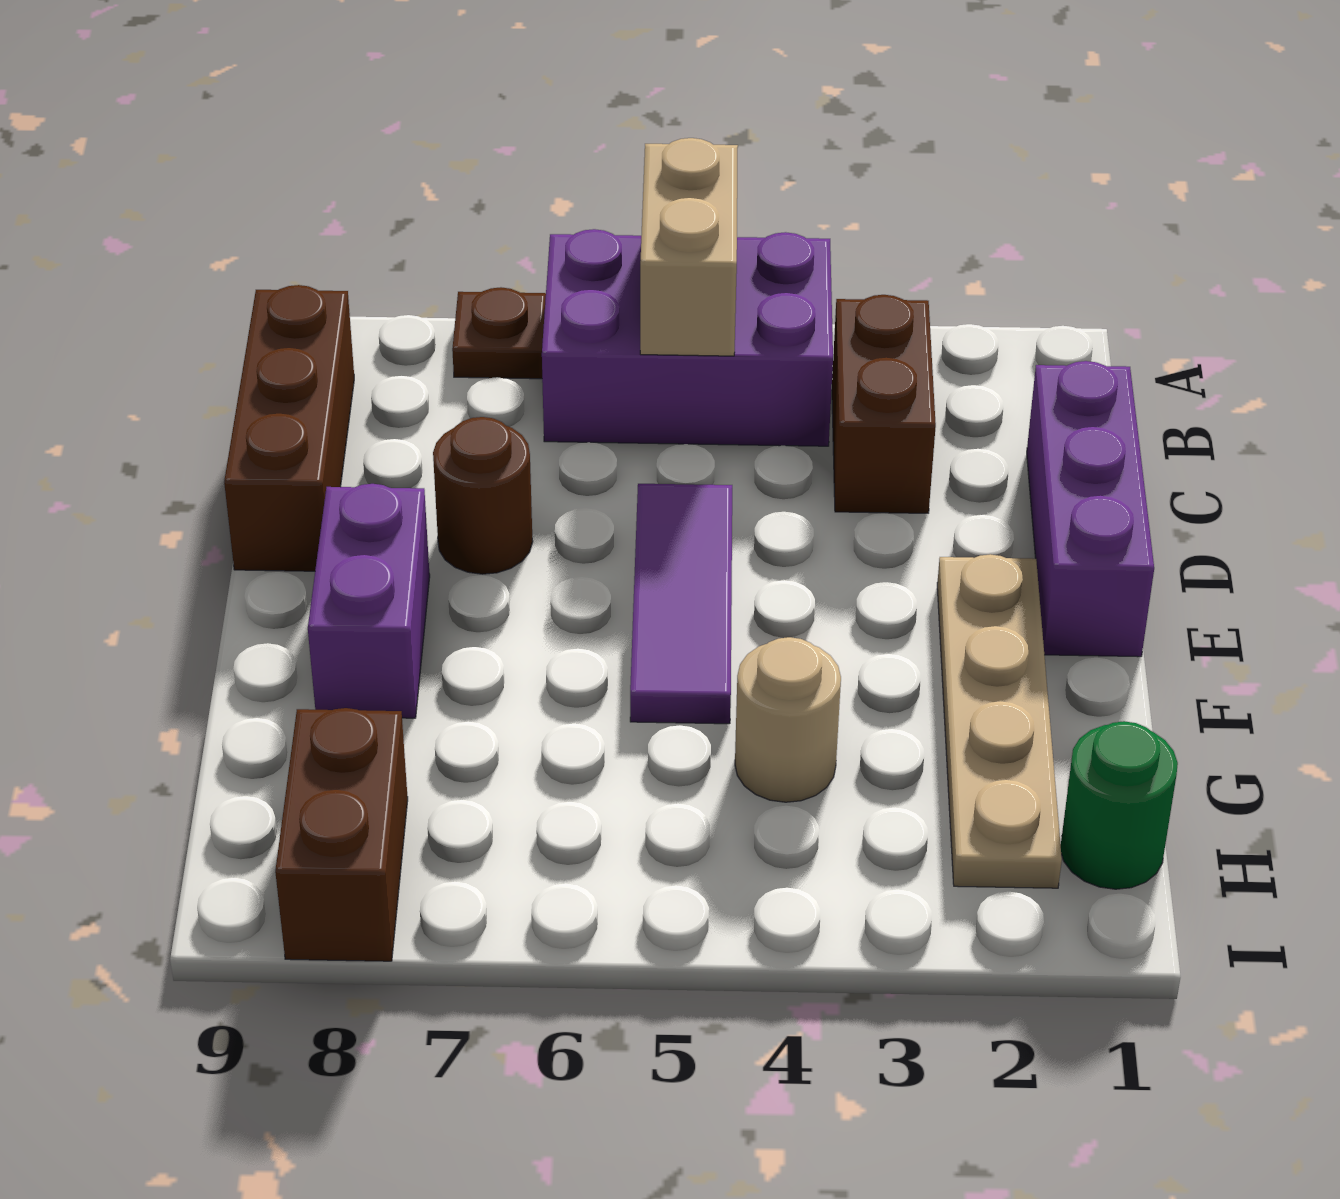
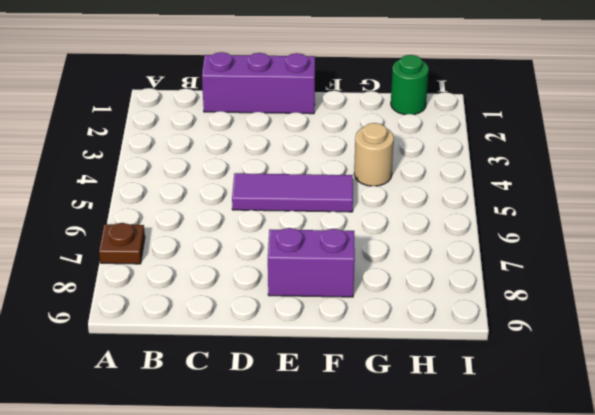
none -> purple 2x3 brick [542,229,833,446]
none -> brown 1x2 brick [832,295,936,513]
none -> brown 1x3 brick [224,285,354,571]

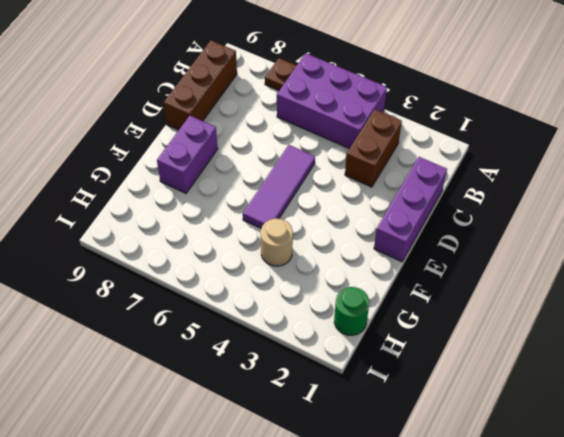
none -> brown 1x1 round brick [433,417,533,574]
none -> tan 1x4 plate [937,554,1062,888]
none -> brown 1x2 brick [275,708,408,961]

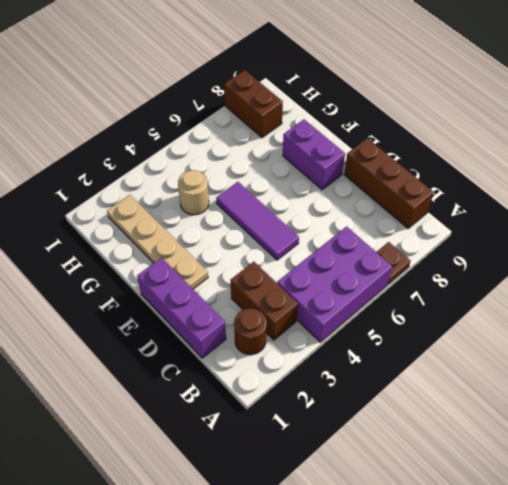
brown 1x1 round brick [234,308,266,355] -> brown 1x1 round brick moved to [433,417,533,574]
none -> green 1x1 round brick [1061,721,1178,889]
none -> tan 1x2 brick [640,138,738,356]

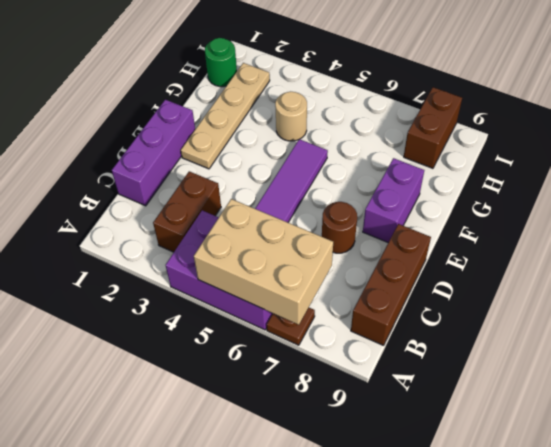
tan 2x3 brick [194,199,333,325] -> tan 1x2 brick [640,138,738,356]

